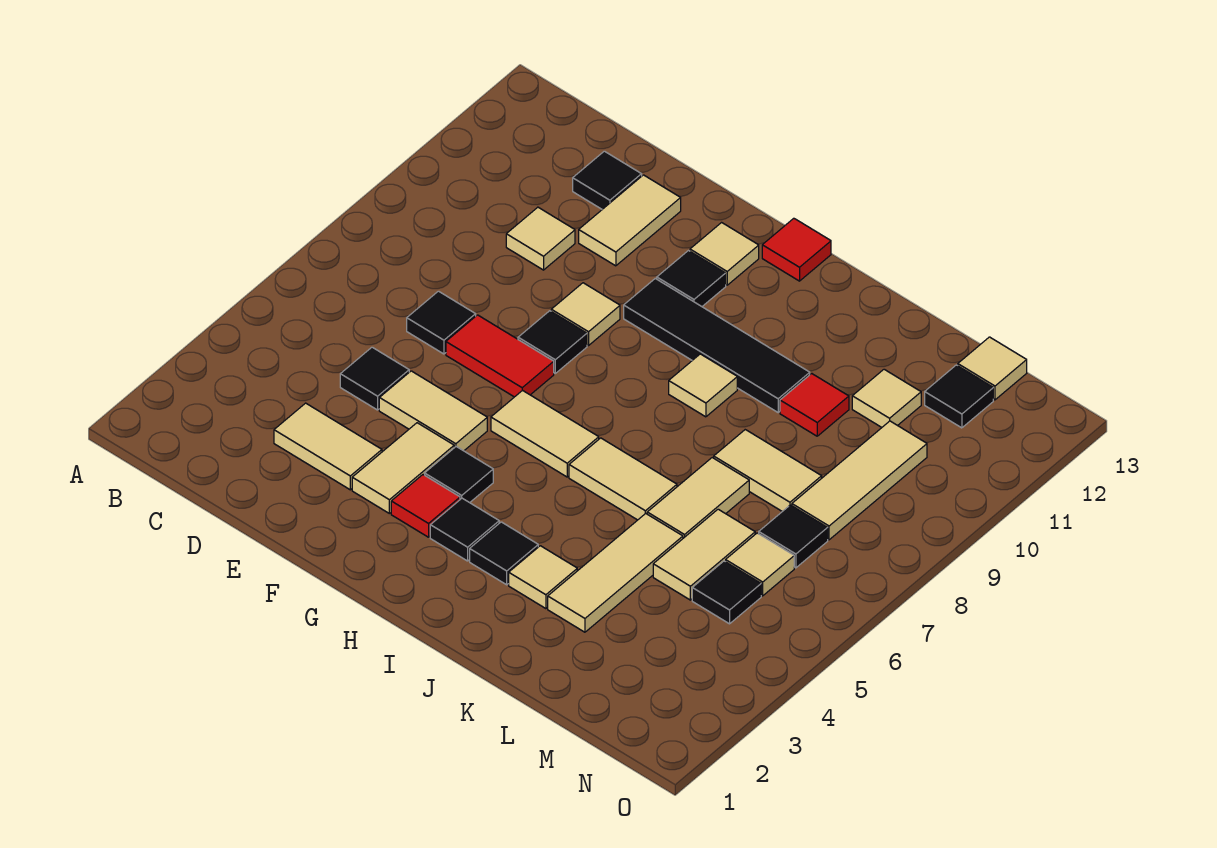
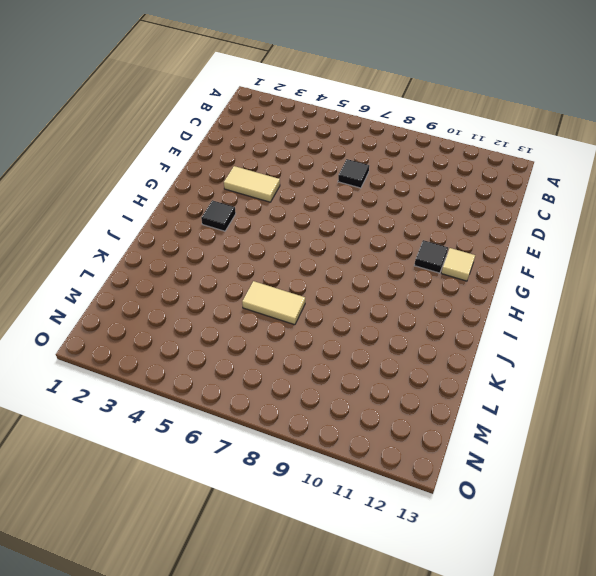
none -> tan 1x2 tile [274,403,382,490]
none -> black 1x1 tile [340,347,409,410]
none -> tan 1x1 tile [506,207,575,270]
none -> black 1x1 tile [573,151,642,209]

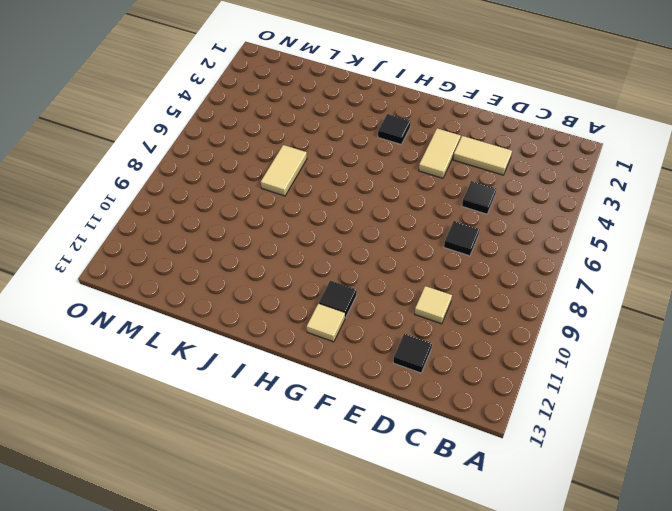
none -> tan 1x2 tile [379,371,487,451]
none -> red 1x2 tile [446,315,554,397]
none -> tan 1x2 tile [579,175,681,266]
none -> black 1x1 tile [518,311,587,373]

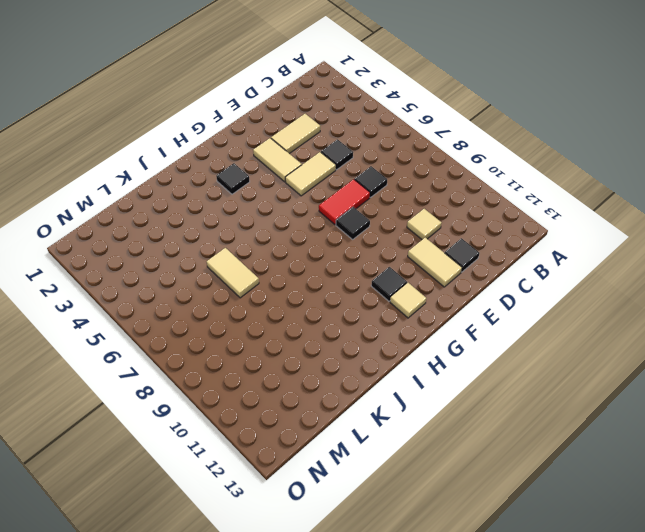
none -> tan 1x1 tile [551,283,620,346]
none -> red 1x1 tile [391,475,460,537]
none -> black 1x1 tile [425,447,493,503]
none -> tan 1x2 tile [491,390,599,477]

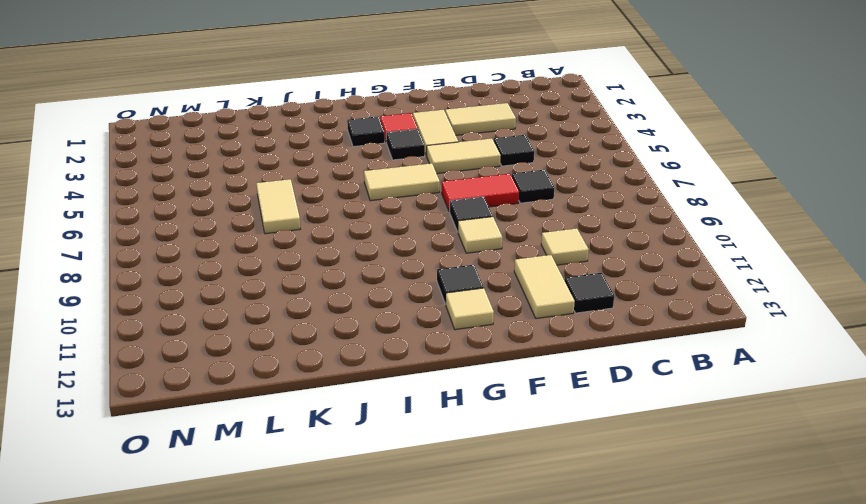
none -> black 1x4 tile [624,279,810,412]
none -> red 1x1 tile [762,218,831,281]
none -> black 1x1 tile [470,522,538,585]
none -> tan 1x2 tile [569,438,677,520]

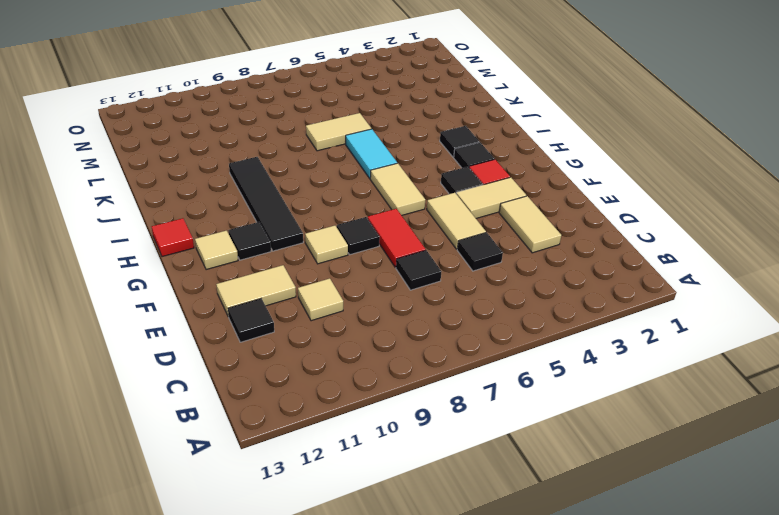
cyan 1x2 tile [346,129,397,178] -> tan 1x2 tile [569,438,677,520]
none -> tan 1x1 tile [669,354,737,417]
none -> tan 1x1 tile [509,546,577,609]
none -> tan 1x3 tile [548,514,683,632]
none -> tan 1x2 tile [714,430,822,511]

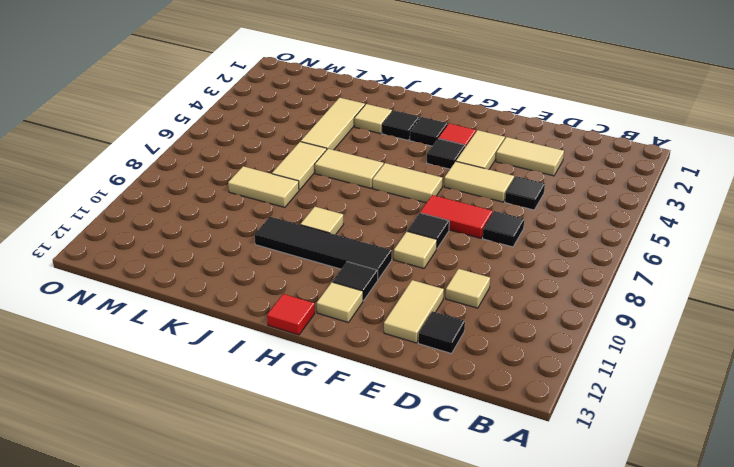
none -> red 1x1 tile [780,374,849,436]
none -> tan 1x2 tile [653,509,755,600]
none -> tan 1x1 tile [852,369,921,427]
none -> black 1x1 tile [692,561,761,624]

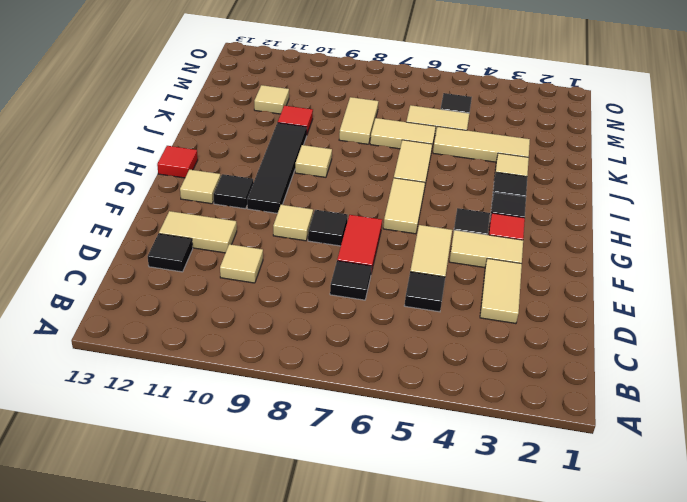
none -> tan 1x1 tile [726,533,794,596]
none -> black 1x1 tile [759,505,828,568]
none -> tan 1x3 tile [792,421,927,540]
none -> black 1x1 tile [925,365,993,428]

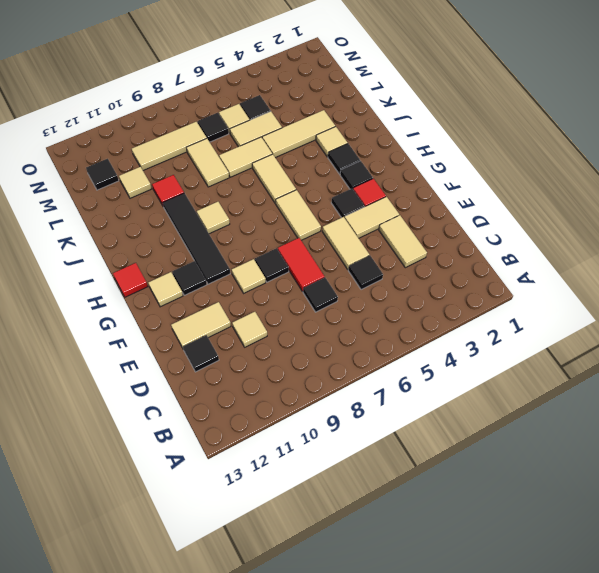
none -> tan 1x1 tile [958,337,1027,400]

